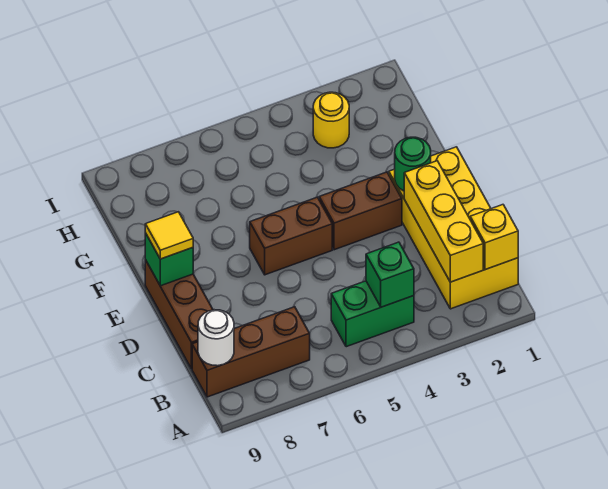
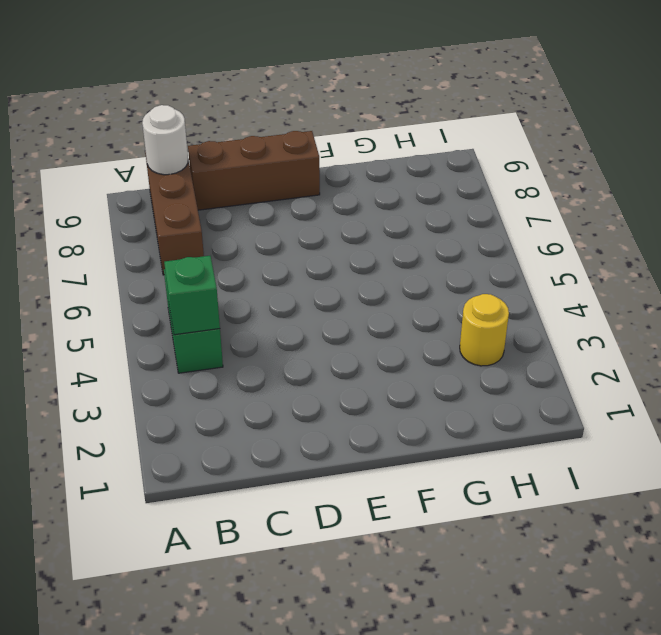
none -> yellow 2x4 brick [389,147,518,309]
none -> brown 1x2 brick [319,172,402,250]
none -> brown 1x2 brick [250,197,332,275]

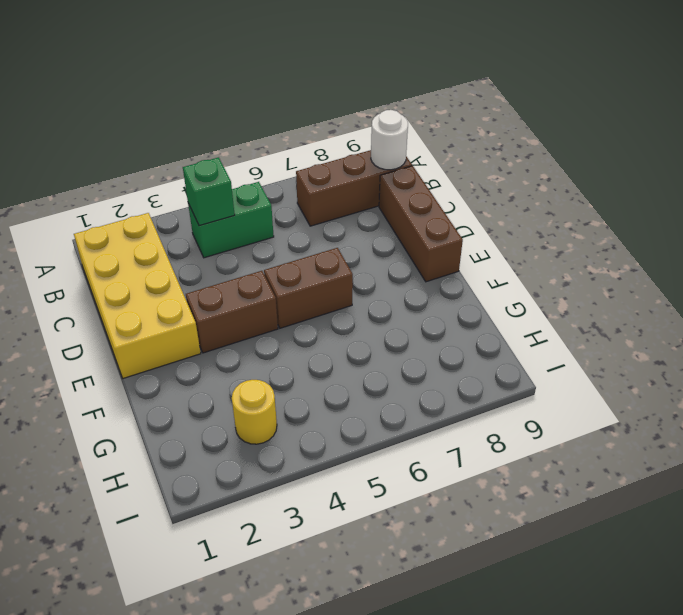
none -> yellow 1x1 brick [470,205,518,270]
none -> yellow 1x3 brick [404,161,483,282]
none -> green 1x1 round brick [395,137,431,191]

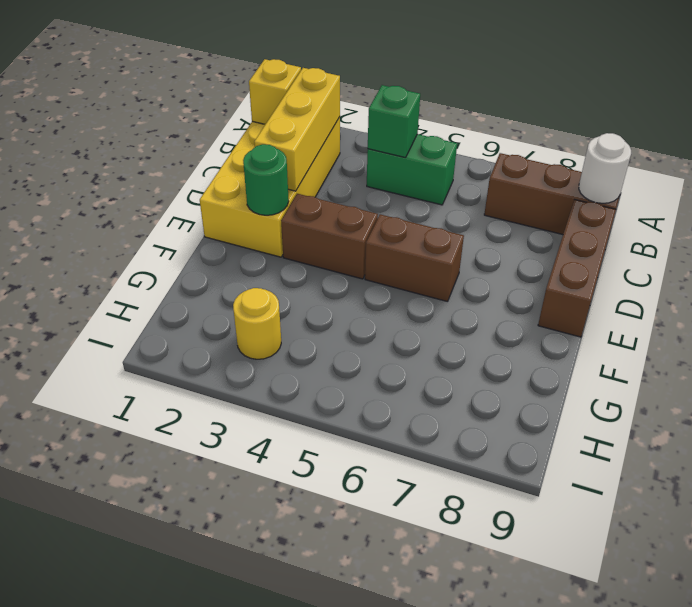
none -> green 1x1 brick [145,233,193,286]
none -> yellow 1x1 tile [145,212,193,259]

